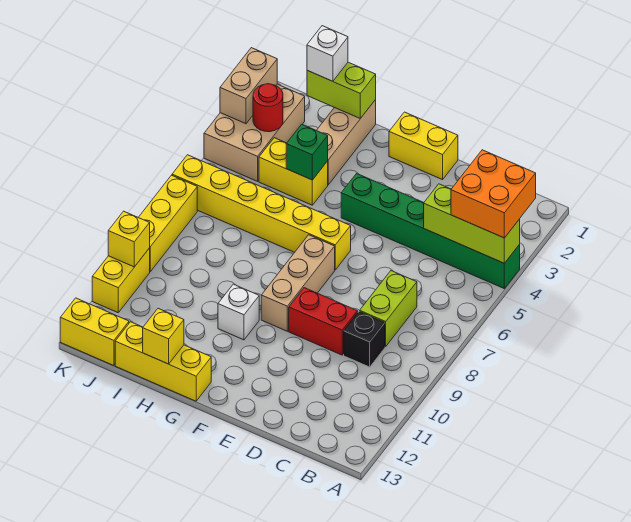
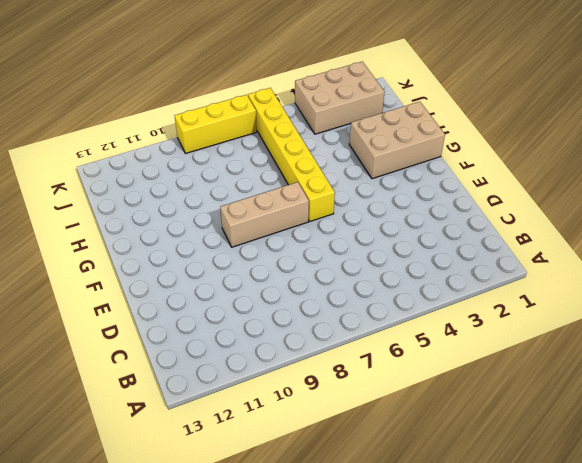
tan 2x3 brick [349,102,445,179] -> tan 1x3 brick [317,100,376,185]
none -> green 1x6 brick [341,174,520,288]
none -> lime 1x2 brick [360,271,417,347]
none -> black 1x1 brick [344,311,385,367]

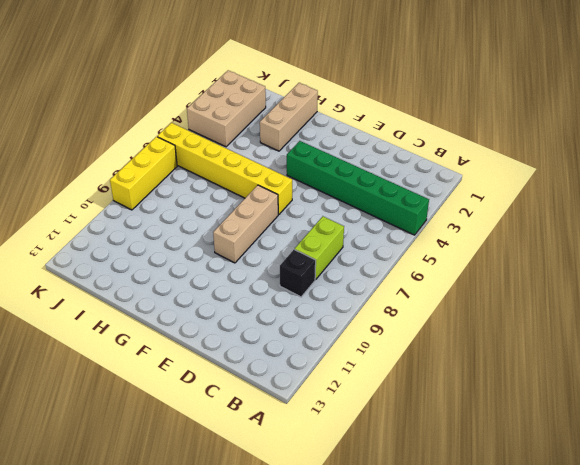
none -> red 1x2 brick [289,288,358,355]
none -> yellow 1x2 brick [389,112,458,180]
none -> white 1x1 brick [218,284,259,340]

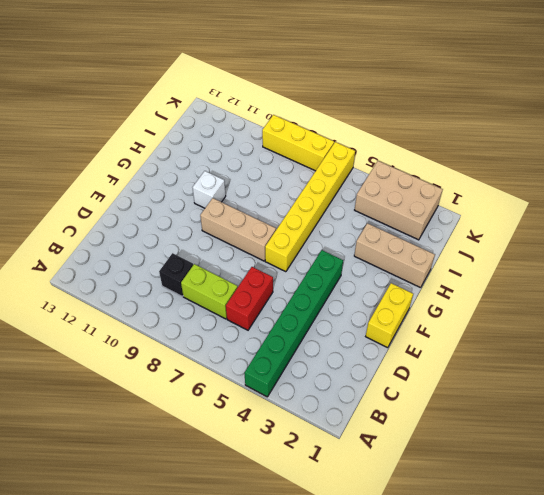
red 1x2 brick [226,267,273,330] -> red 1x2 brick moved to [289,288,358,355]
none -> yellow 1x3 brick [115,322,211,401]
none -> yellow 1x2 brick [259,138,328,205]
none -> yellow 1x2 brick [60,298,129,366]

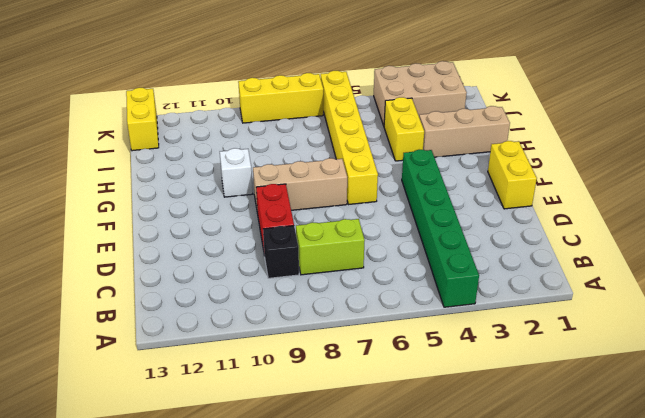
none -> yellow 1x3 brick [115,322,211,401]
none -> yellow 1x2 brick [92,248,150,313]
none -> lime 1x3 brick [424,184,520,263]

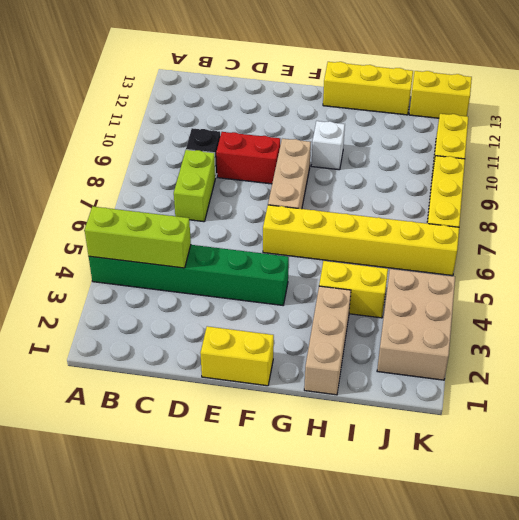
none -> lime 1x2 brick [307,62,376,118]
none -> green 1x1 brick [286,124,328,180]
none -> yellow 1x1 brick [143,309,184,364]

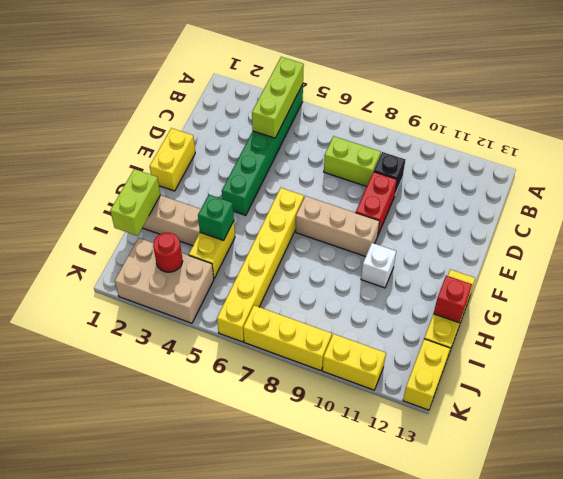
red 1x1 brick [434,276,472,323] -> yellow 1x1 brick [143,309,184,364]
none -> tan 1x2 brick [220,48,277,124]
none -> yellow 1x1 brick [108,211,150,267]
none -> orange 2x2 brick [451,150,536,238]

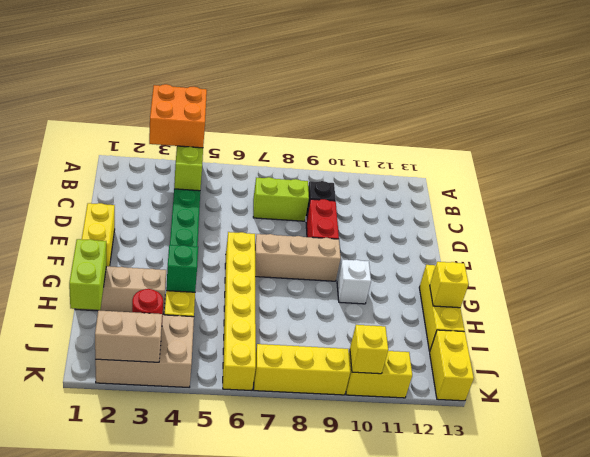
none -> white 1x1 brick [307,26,348,81]

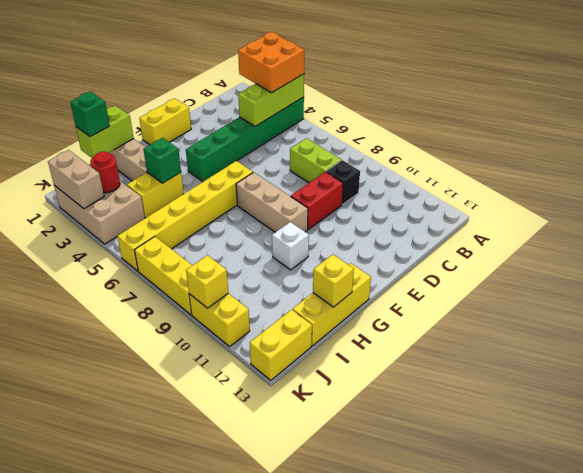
green 1x1 brick [70,92,110,137] -> white 1x1 brick [307,26,348,81]

